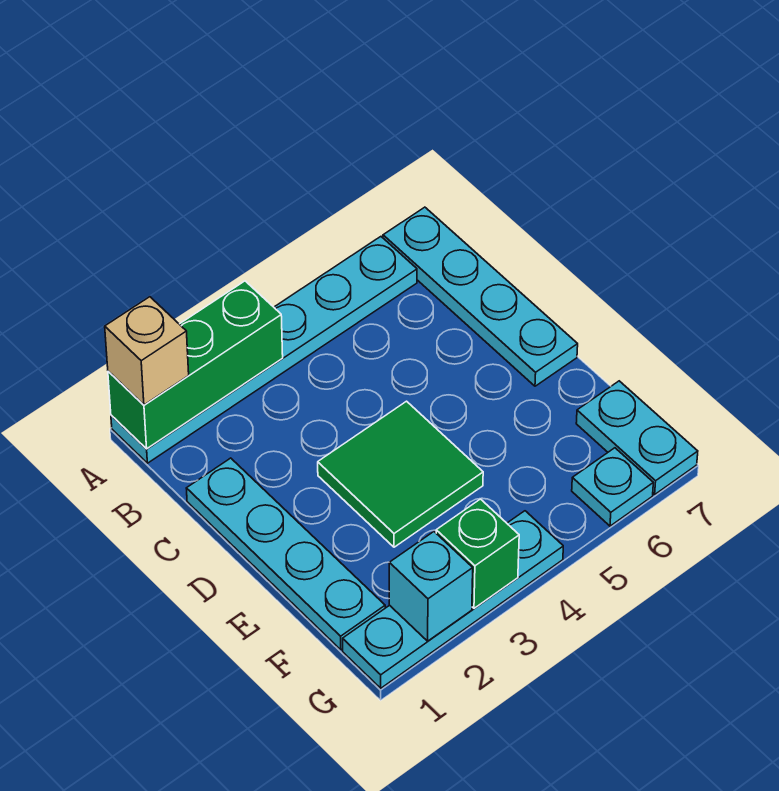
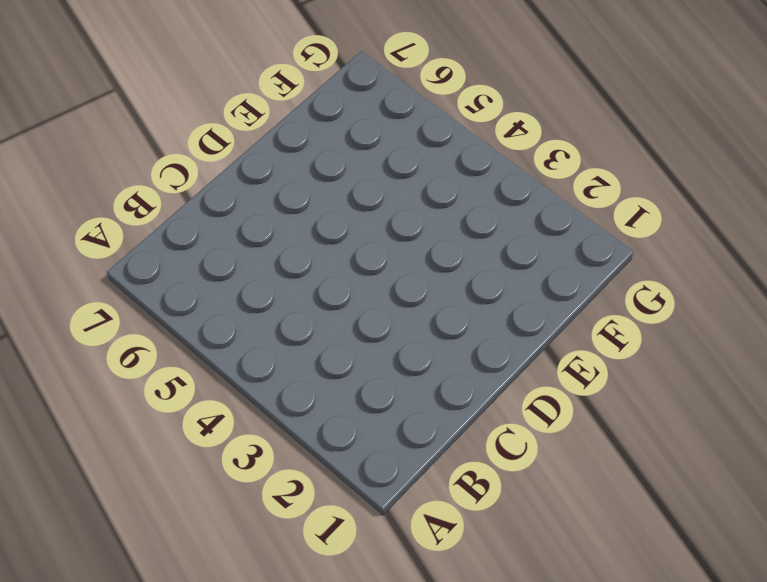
none -> cyan 1x6 plate [111,237,417,463]
none -> cyan 1x4 plate [383,207,578,386]

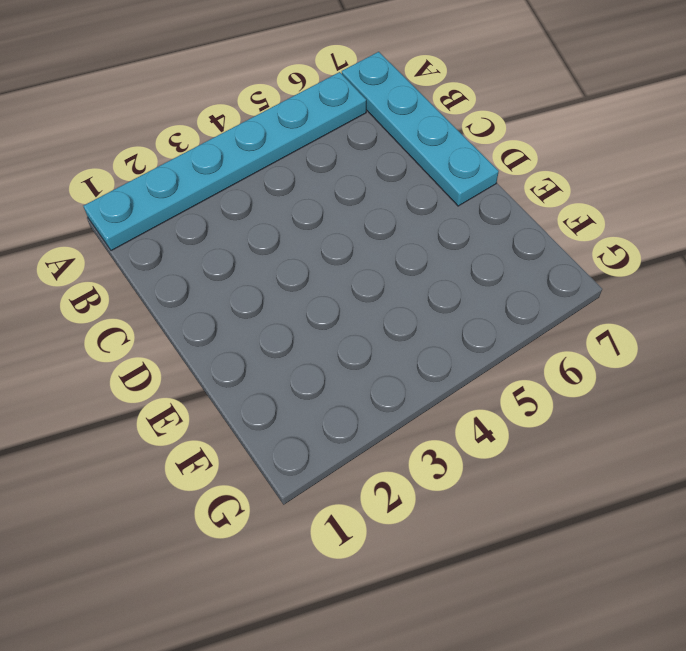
none -> cyan 1x4 plate [186,458,385,650]
none -> green 2x2 tile [318,401,483,547]

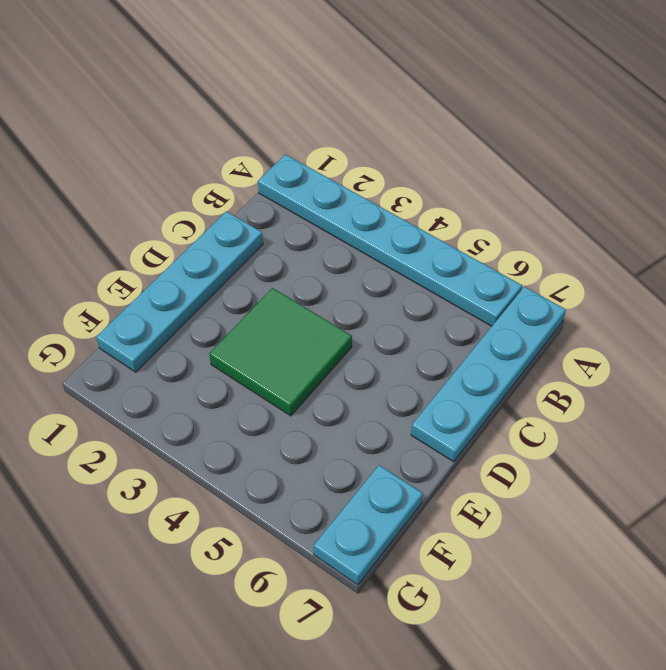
none -> cyan 1x4 plate [343,511,563,688]
none -> cyan 1x1 plate [572,448,653,526]

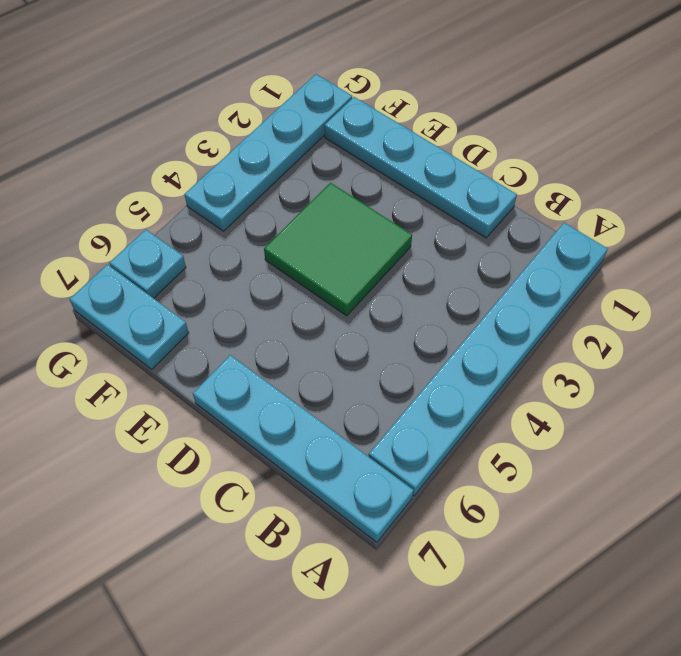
none -> green 1x3 brick [108,281,283,449]
none -> cyan 1x1 brick [389,532,473,641]

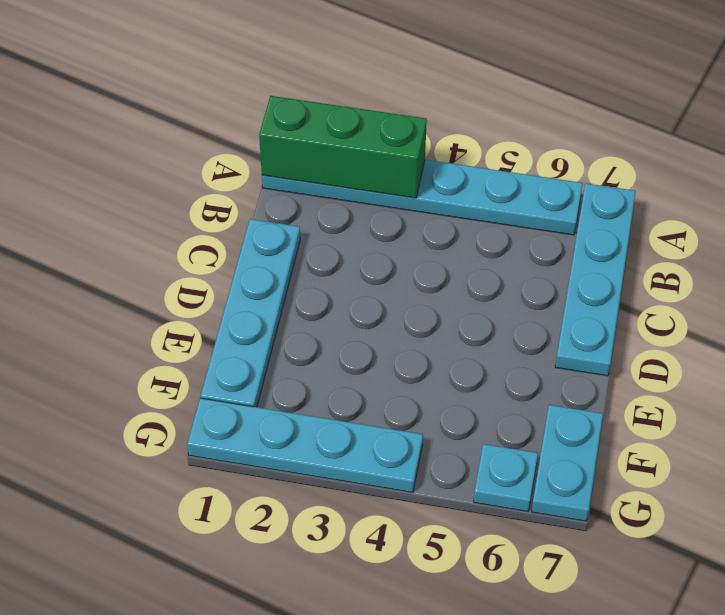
none -> green 2x2 tile [318,401,483,547]
none -> cyan 1x1 brick [389,532,473,641]

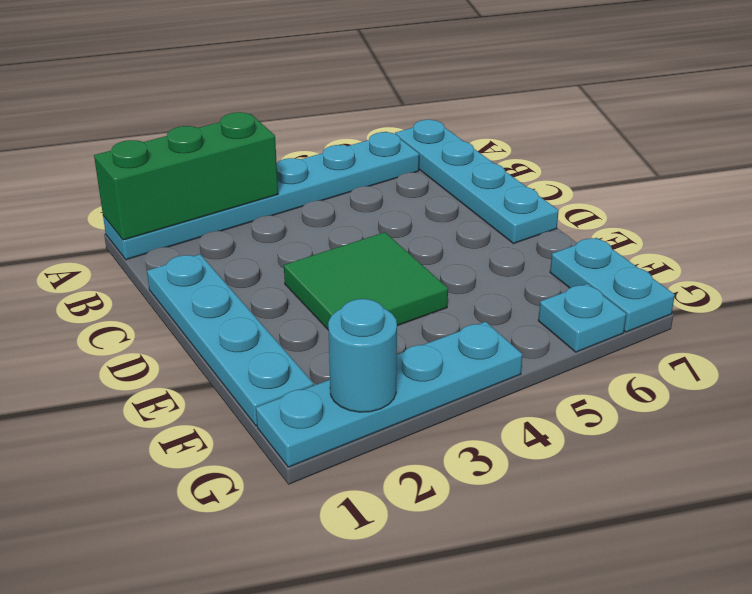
cyan 1x1 round brick [328,299,397,412] -> cyan 1x1 brick [389,532,473,641]
none -> green 1x1 brick [436,499,519,608]
none -> tan 1x1 brick [105,297,189,405]

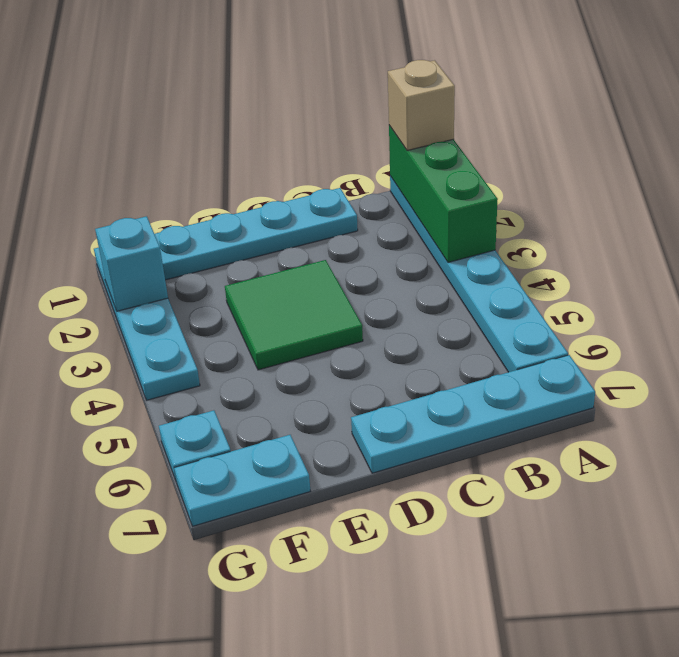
none -> green 1x1 brick [436,499,519,608]

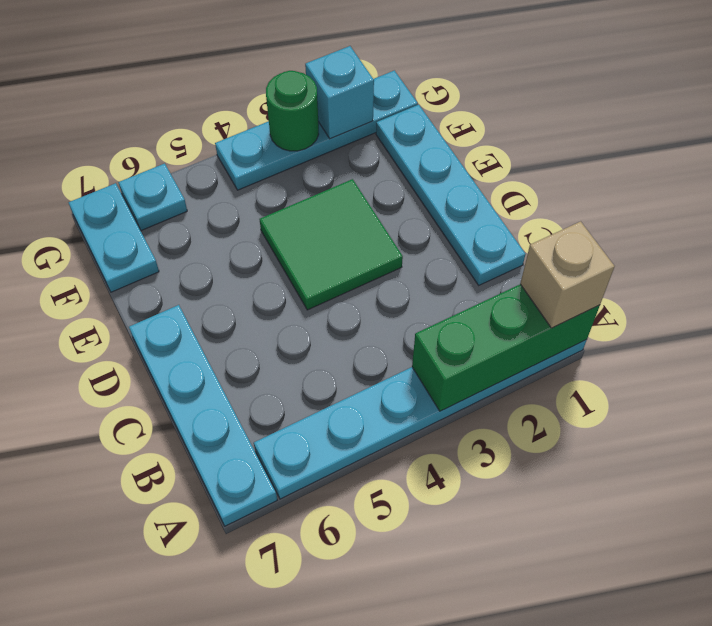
green 1x1 round brick [266,71,319,151] -> green 1x1 brick [436,499,519,608]

